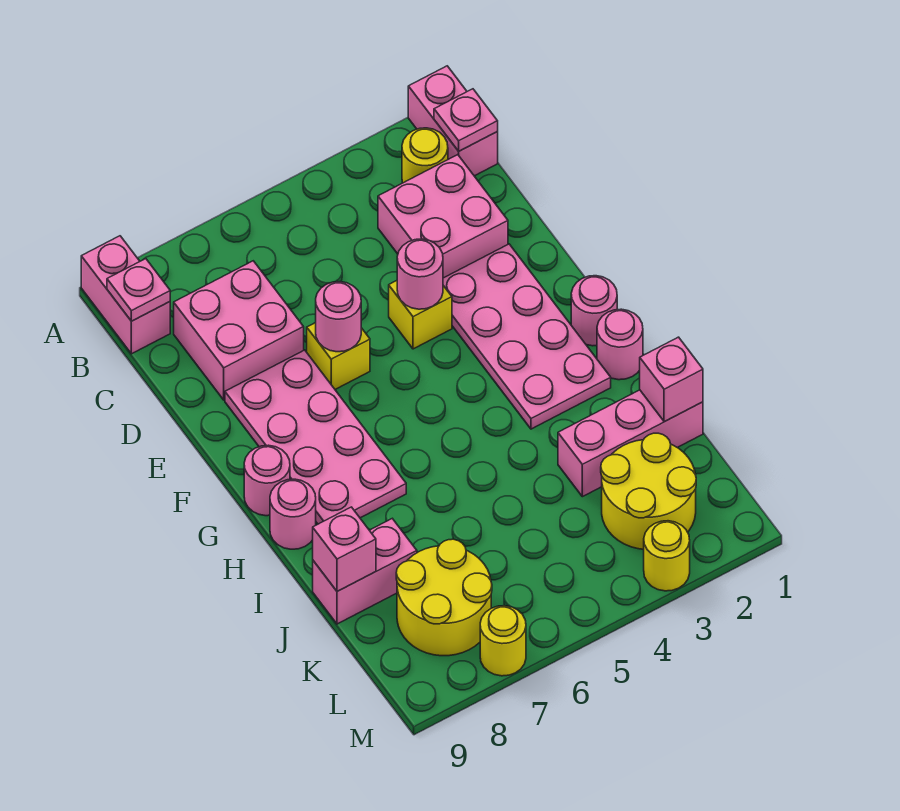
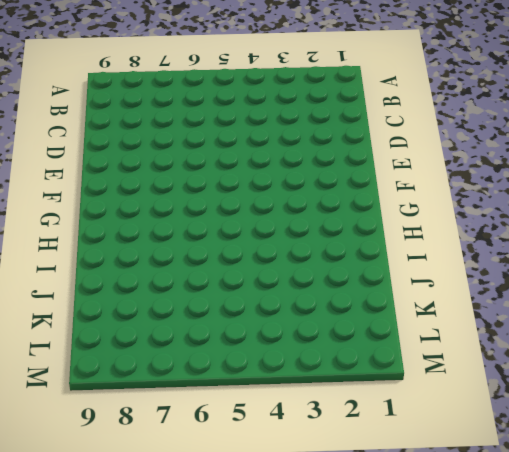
none -> pink 1x2 brick [408,66,498,176]
none -> pink 1x2 brick [81,236,170,354]
none -> yellow 1x1 round brick [402,128,448,183]

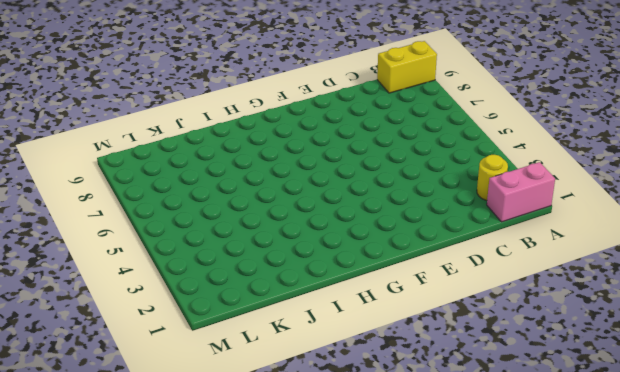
yellow 1x2 brick [377,41,437,93] -> pink 1x2 brick [81,236,170,354]
none -> pink 2x2 brick [378,155,508,278]
none -> pink 2x2 brick [174,261,304,400]
none -> pink 2x4 plate [443,244,611,429]

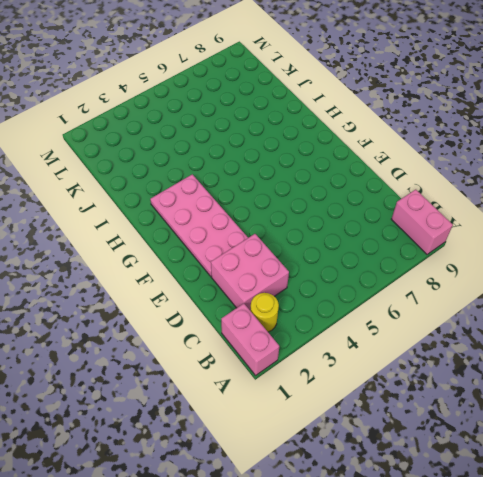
none -> pink 2x2 brick [174,261,304,400]
none -> yellow 1x1 brick [389,281,452,349]
none -> yellow 1x1 brick [307,323,370,389]

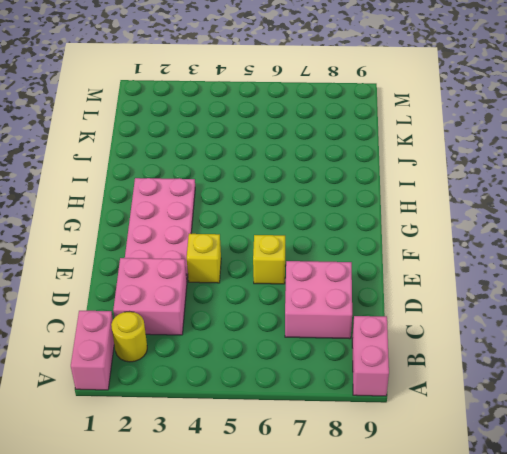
none -> pink 2x4 plate [225,350,406,524]
none -> pink 1x1 round brick [571,276,617,346]
none -> pink 1x1 round brick [244,445,290,516]

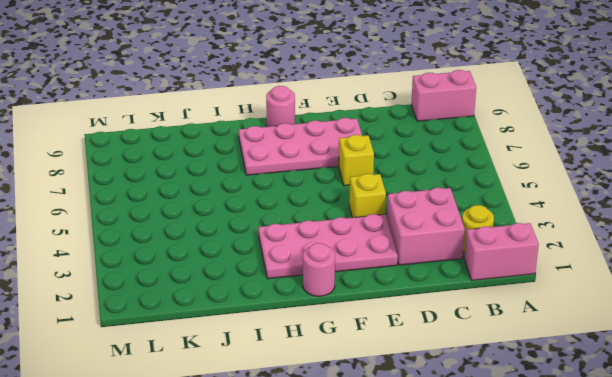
none -> pink 2x2 brick [174,261,304,400]
none -> pink 1x1 round brick [597,309,643,380]
none -> pink 1x1 round brick [270,479,316,549]

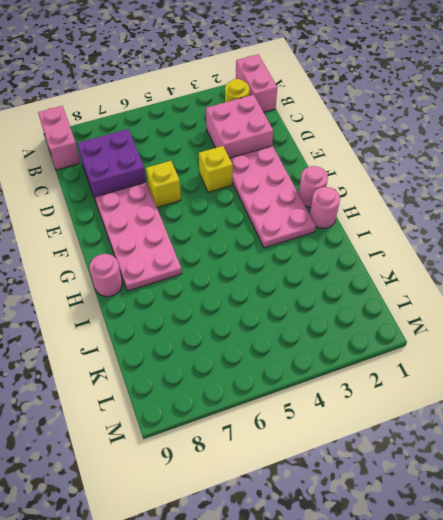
purple 2x2 brick [77,129,146,198] -> pink 2x2 brick [174,261,304,400]
none -> pink 1x1 round brick [244,445,290,516]
none -> pink 1x3 brick [558,390,703,497]
none -> pink 1x2 brick [313,519,417,624]

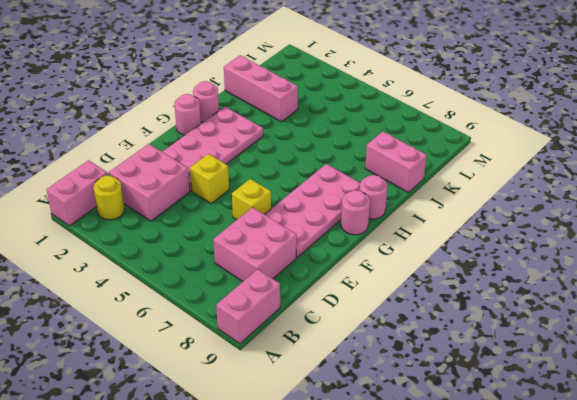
none -> yellow 2x2 round brick [601,433,696,549]
none -> yellow 2x2 round brick [396,539,492,656]
none -> yellow 1x1 round brick [644,521,690,591]

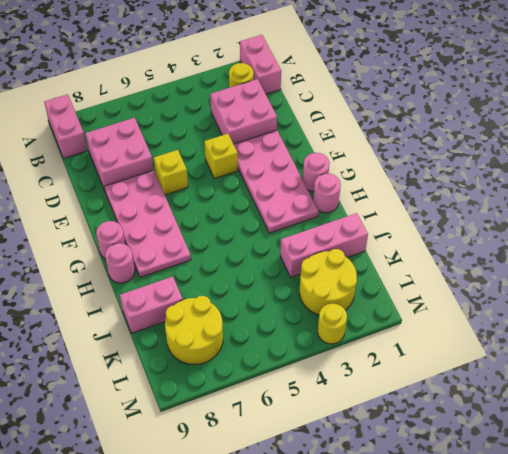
none -> yellow 1x1 round brick [480,606,526,676]
none -> pink 1x1 plate [434,89,498,151]
none -> pink 1x1 plate [107,259,170,321]

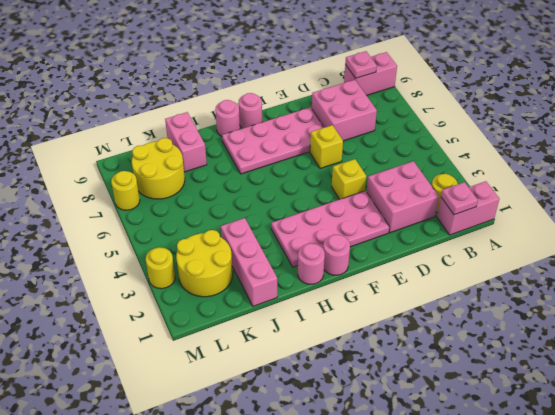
none -> pink 1x1 round brick [397,239,443,309]
none -> pink 1x1 round brick [316,282,361,352]
none -> pink 1x1 brick [640,337,703,422]

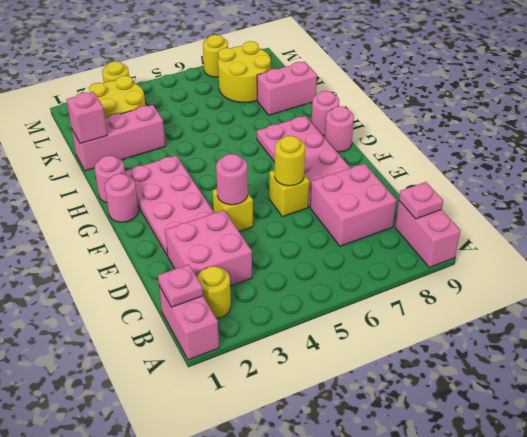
yellow 1x1 round brick [275,136,305,186] -> pink 1x1 round brick [316,282,361,352]
none -> pink 1x1 brick [313,507,376,592]

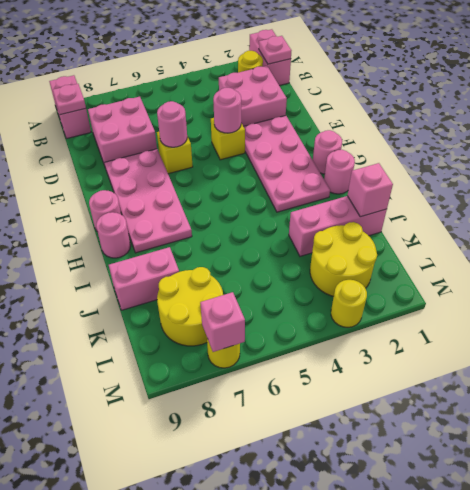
pink 1x1 brick [200,292,245,352] -> pink 1x1 brick moved to [313,507,376,592]

